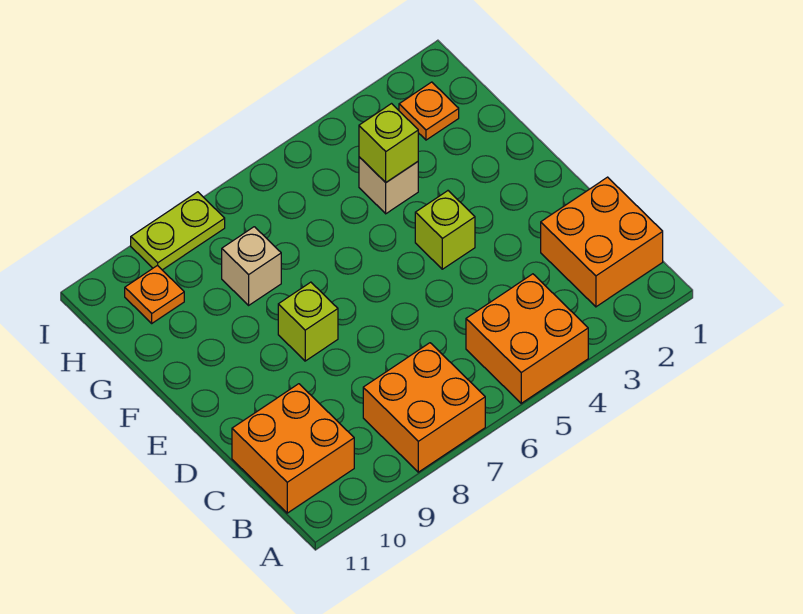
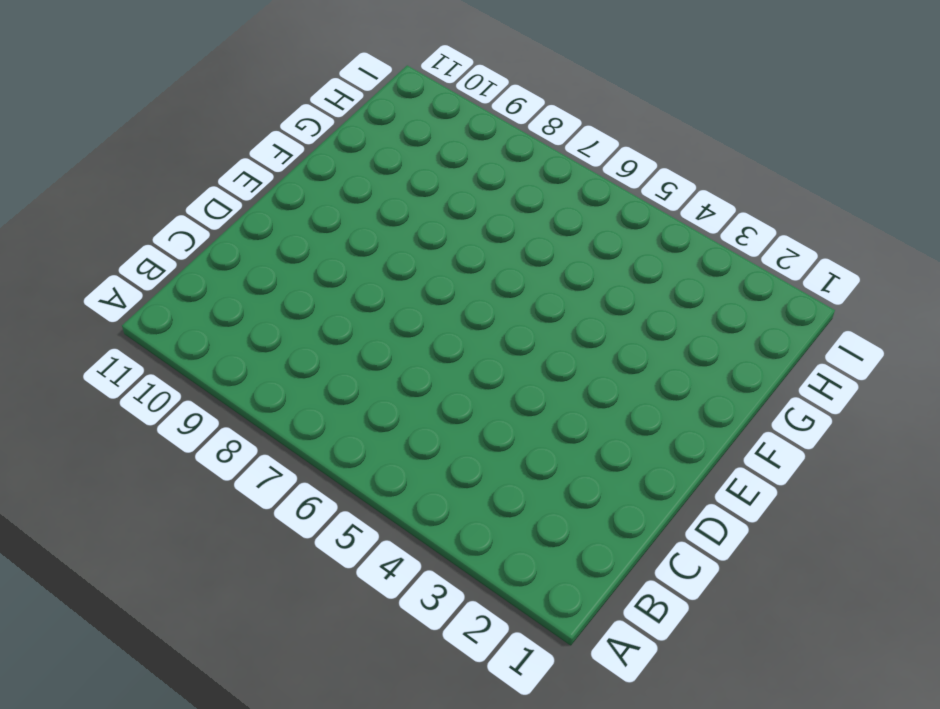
none -> orange 2x2 brick [466,274,588,403]
none -> orange 2x2 brick [363,343,485,472]
none -> orange 2x2 brick [541,177,663,307]

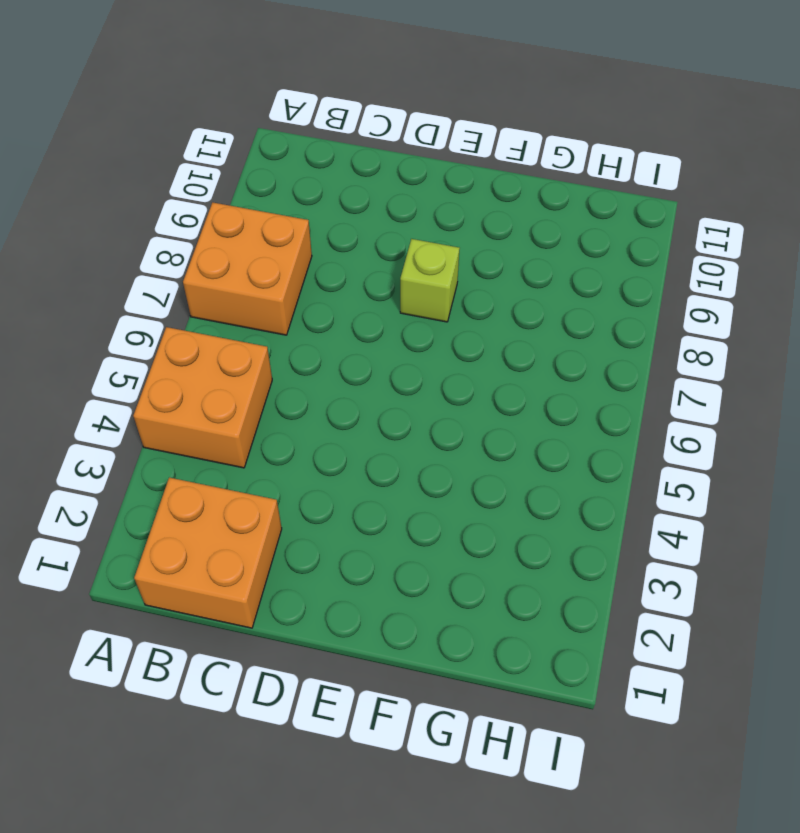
none -> orange 2x2 brick [232,384,354,513]
none -> lime 1x1 brick [415,191,475,269]
none -> tan 1x1 brick [359,157,418,214]

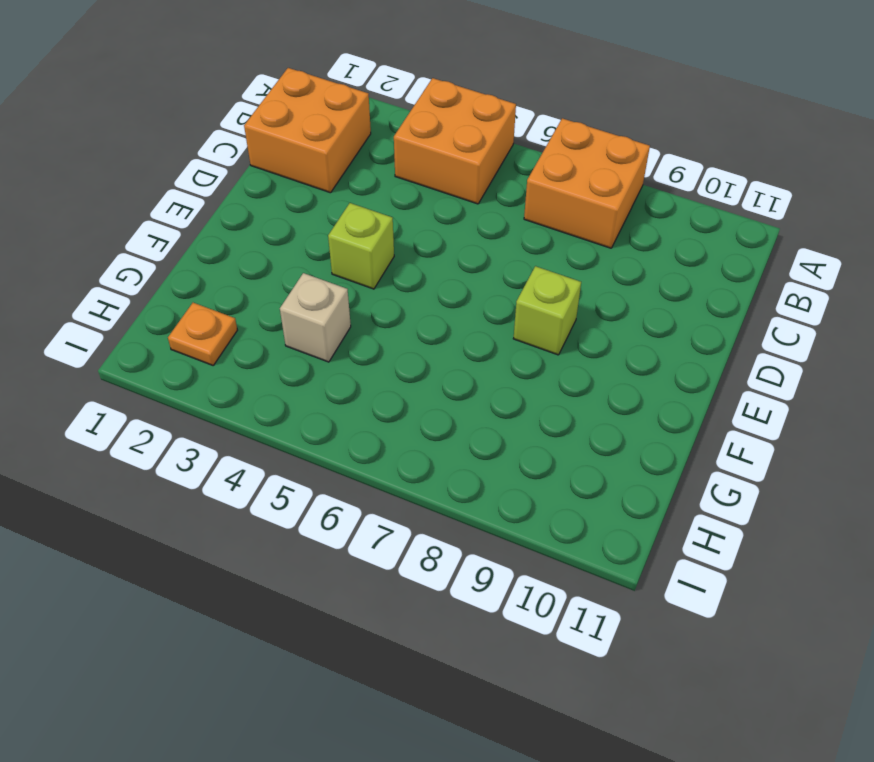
none -> orange 2x2 brick [232,384,354,513]
none -> tan 1x1 brick [222,227,281,305]
none -> orange 1x1 plate [125,265,184,323]

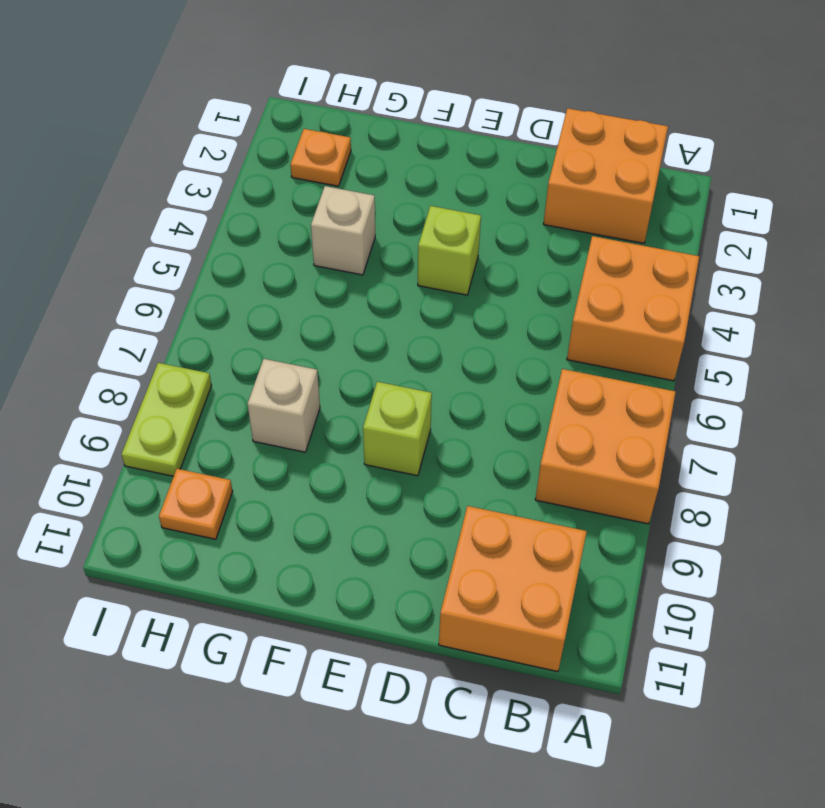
none -> lime 1x1 brick [359,104,418,182]

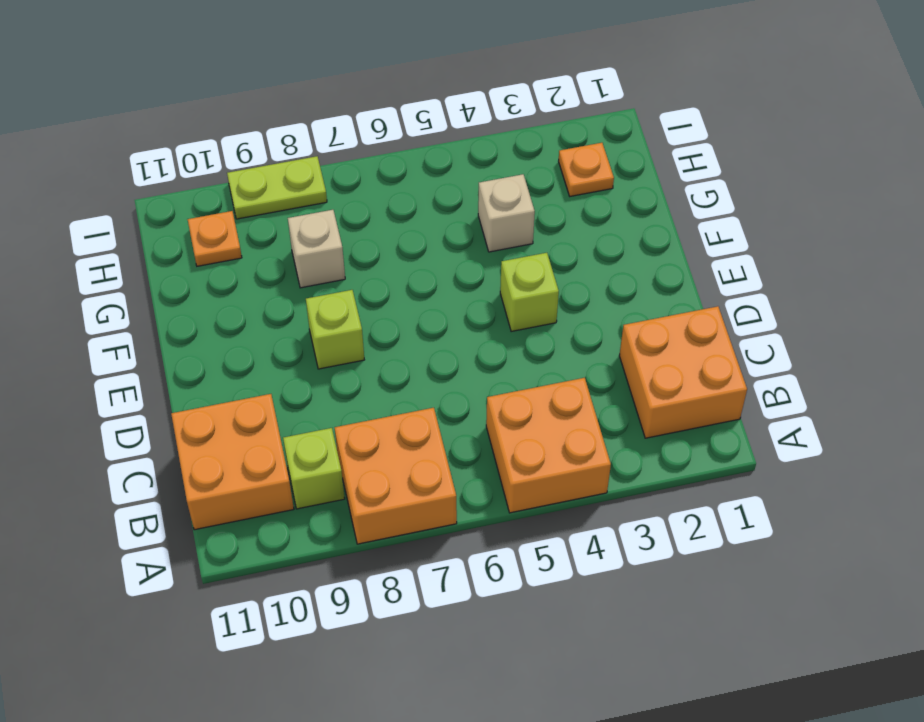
lime 1x1 brick [283,428,345,509] -> lime 1x1 brick moved to [359,104,418,182]

